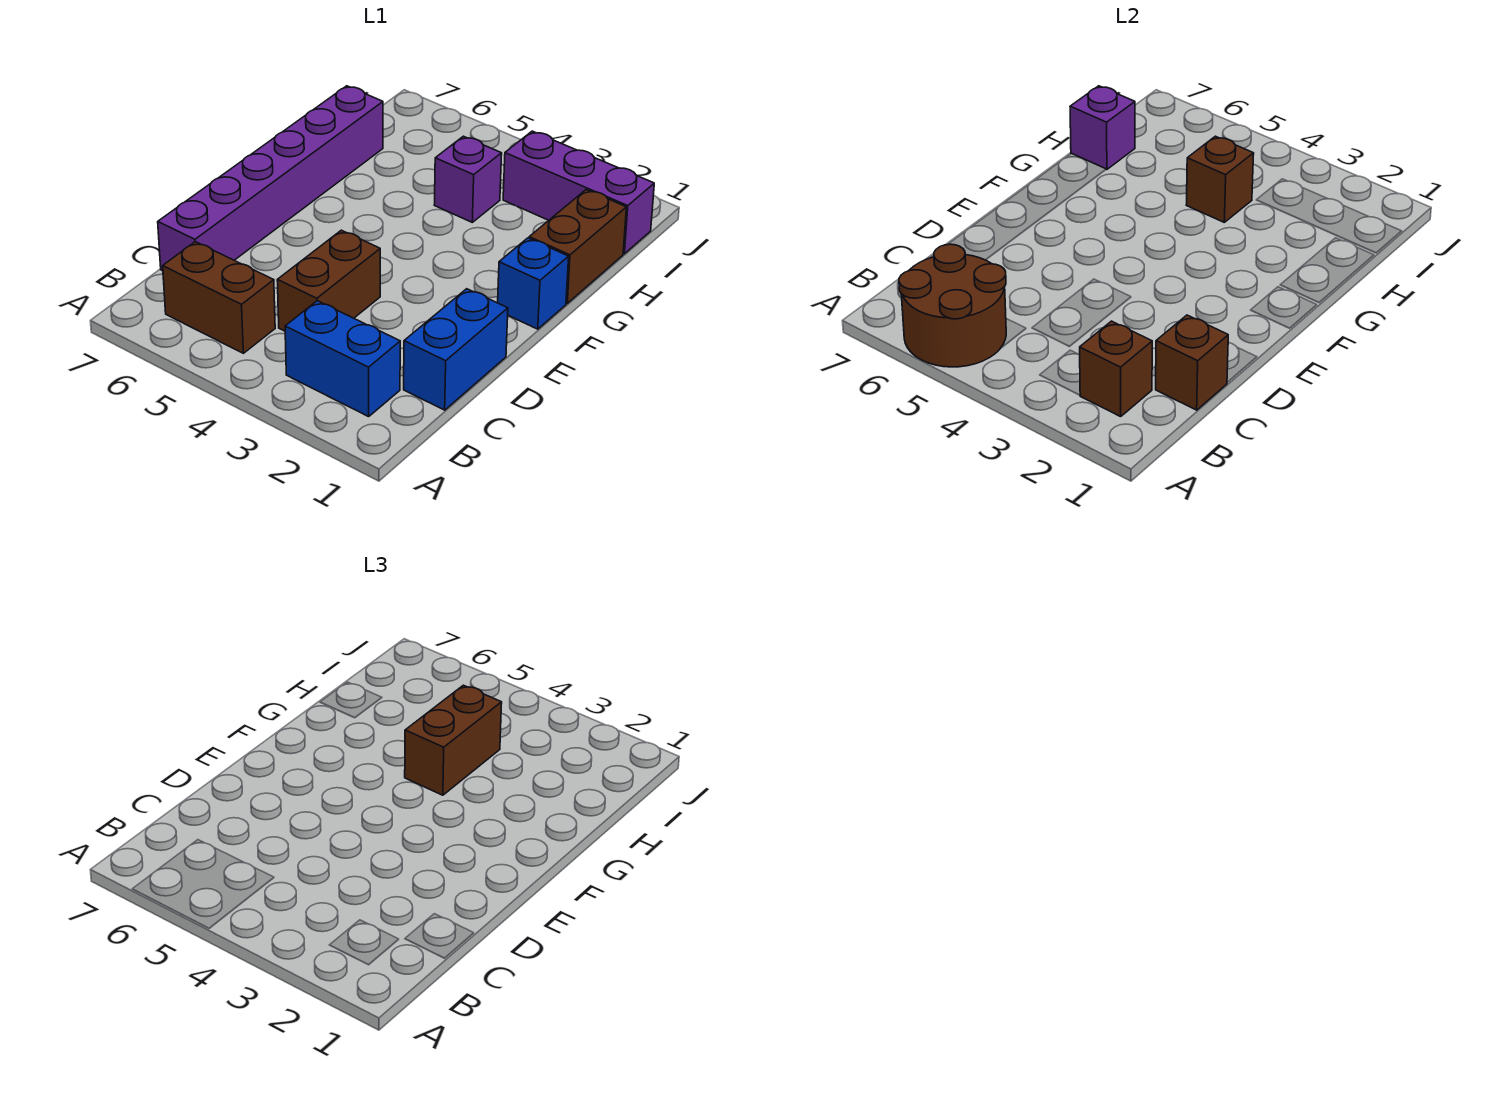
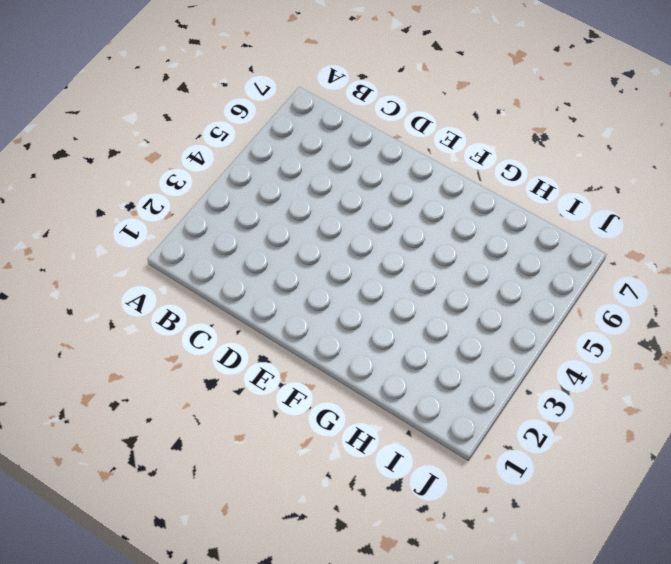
none -> blue 1x2 brick [285,301,400,417]
none -> brown 1x2 brick [163,242,275,353]
none -> blue 1x2 brick [404,289,508,410]

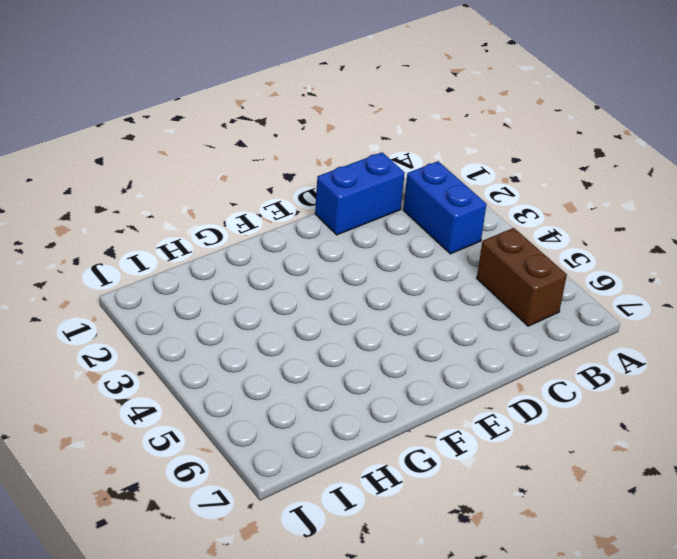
none -> brown 1x2 brick [277,230,380,331]
none -> purple 1x6 brick [158,86,383,271]
none -> blue 1x1 brick [498,238,569,329]

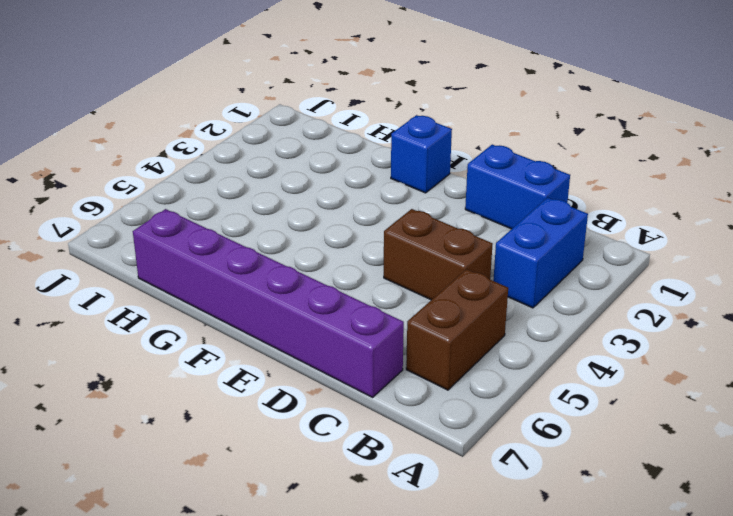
none -> brown 1x2 brick [529,190,626,303]
none -> purple 1x1 brick [434,136,502,222]
none -> purple 1x3 brick [503,131,654,254]

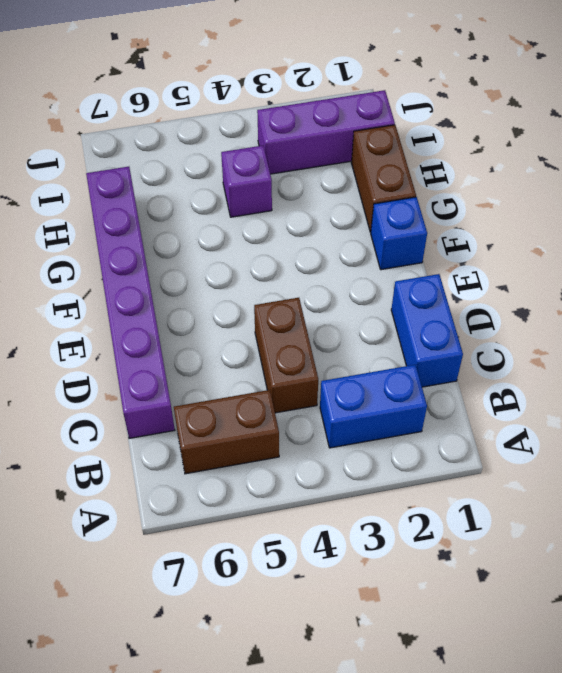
none -> brown 2x2 round brick [899,244,1006,367]
none -> brown 1x1 brick [1080,321,1152,417]
none -> brown 1x1 brick [1156,315,1228,410]

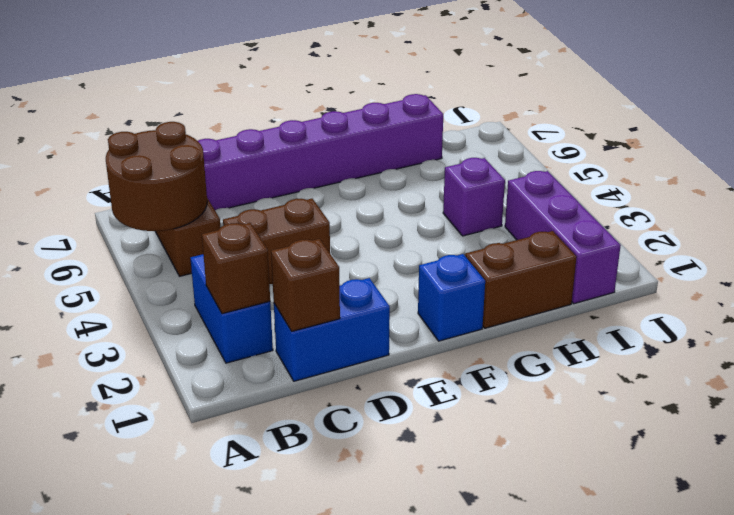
none -> brown 1x1 brick [1186,136,1254,222]
none -> purple 1x1 brick [1070,86,1135,169]
none -> brown 1x2 brick [405,685,502,795]

